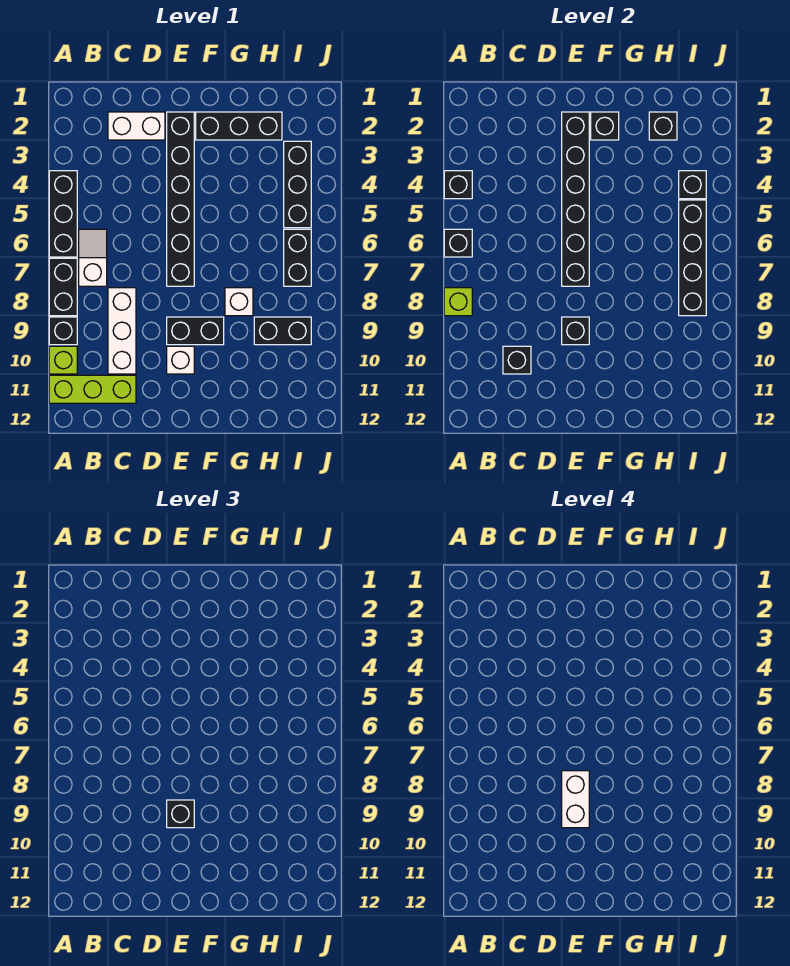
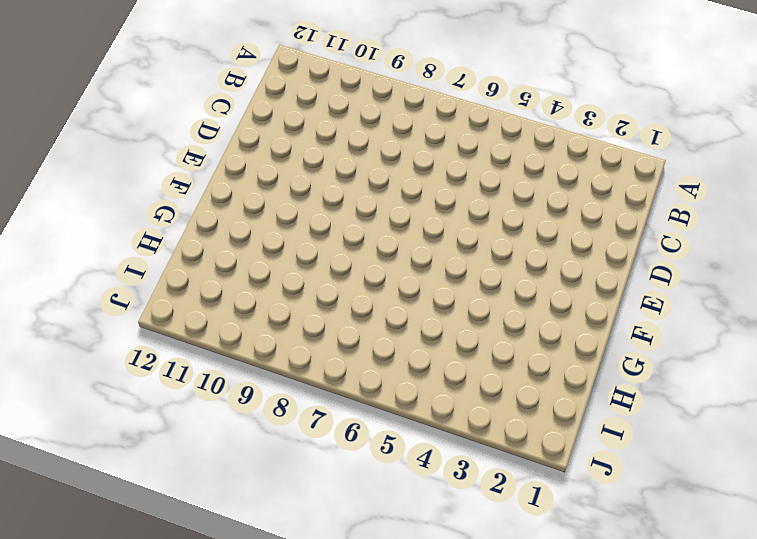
none -> black 1x3 brick [49,171,77,257]
none -> black 1x2 brick [49,258,77,316]
none -> black 1x1 brick [49,317,77,345]

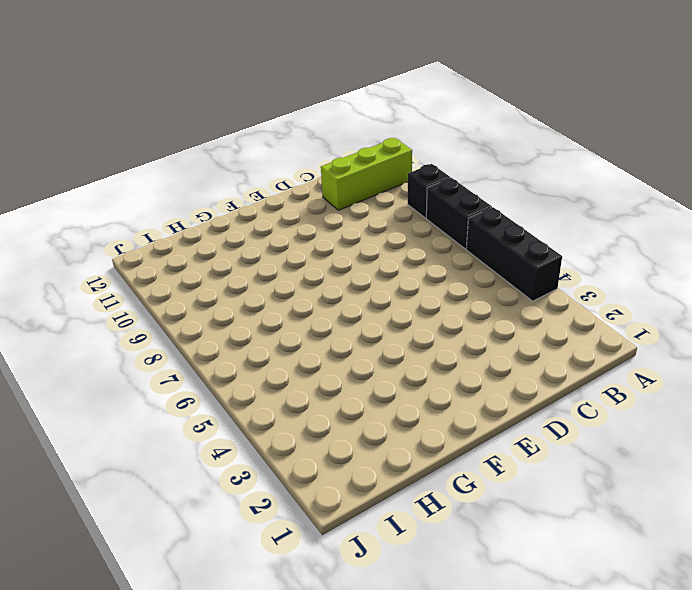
none -> lime 1x1 brick [49,346,77,374]
none -> white 1x2 slope [79,229,107,286]
none -> white 1x2 brick [108,112,165,140]

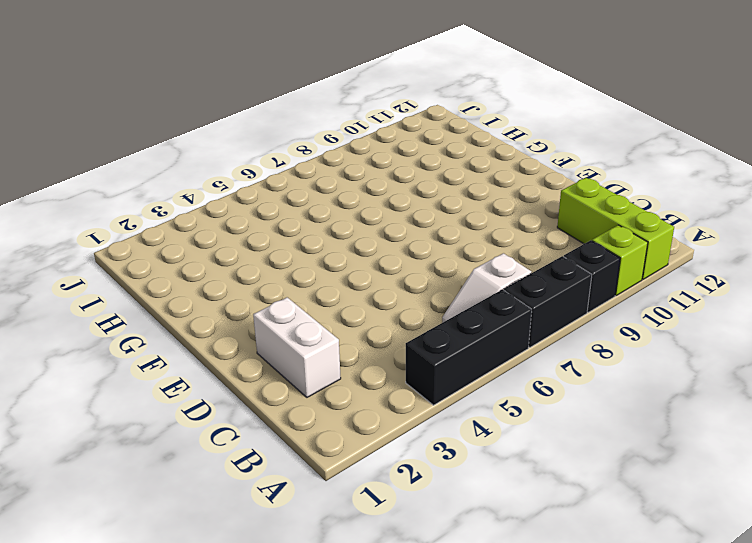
none -> white 1x3 brick [108,288,136,374]
none -> black 1x6 brick [167,112,194,286]
none -> black 1x2 brick [167,317,224,345]

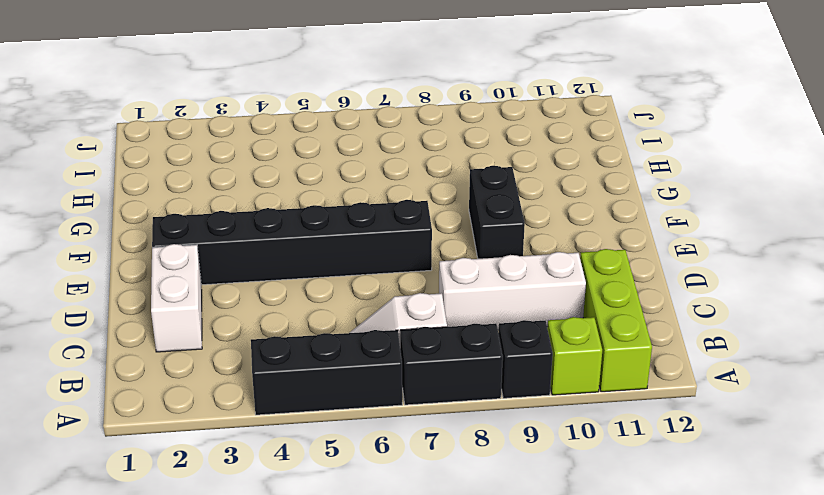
none -> white 1x1 brick [167,346,194,374]
none -> black 1x3 brick [196,112,282,140]
none -> white 1x1 brick [225,288,253,316]

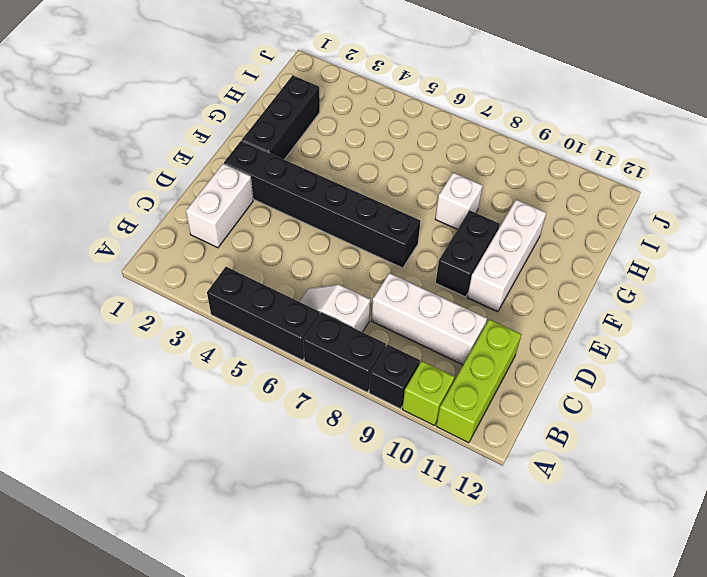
white 1x3 brick [467,200,546,312] -> white 1x1 brick [167,346,194,374]
none -> black 1x2 brick [254,317,311,345]
none -> black 1x3 brick [284,141,311,228]
none -> black 1x2 brick [284,229,311,286]

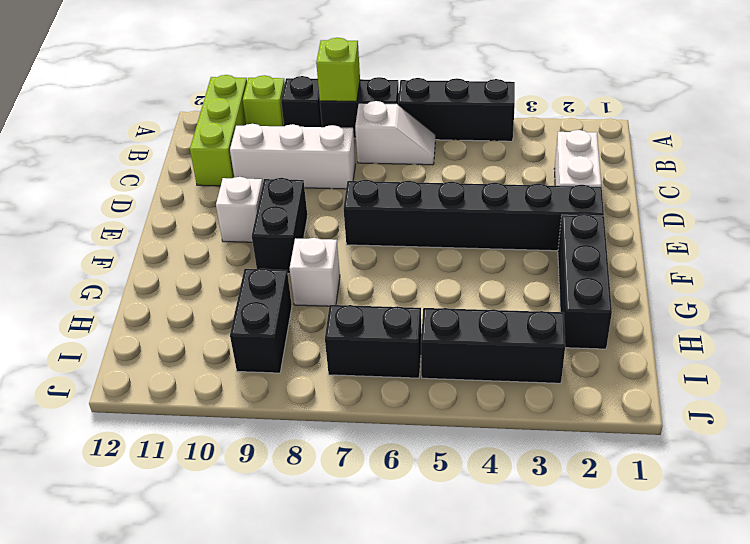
none -> black 1x1 brick [444,171,472,199]
none -> black 1x1 brick [444,229,472,257]
none -> black 1x1 brick [503,346,531,374]

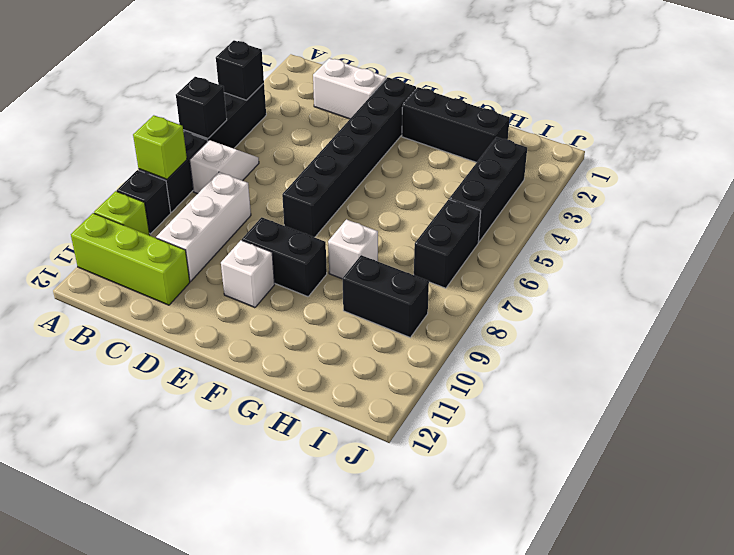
none -> black 1x1 brick [503,346,531,374]
none -> black 1x6 brick [562,112,589,286]
none -> black 1x1 brick [562,317,589,345]

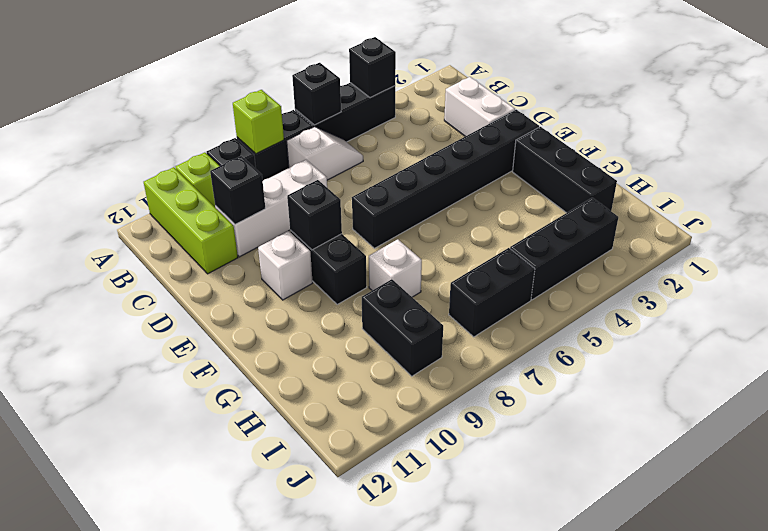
none -> black 1x6 brick [562,112,589,286]
none -> black 1x1 brick [591,112,619,140]
none -> black 1x1 brick [649,112,677,140]

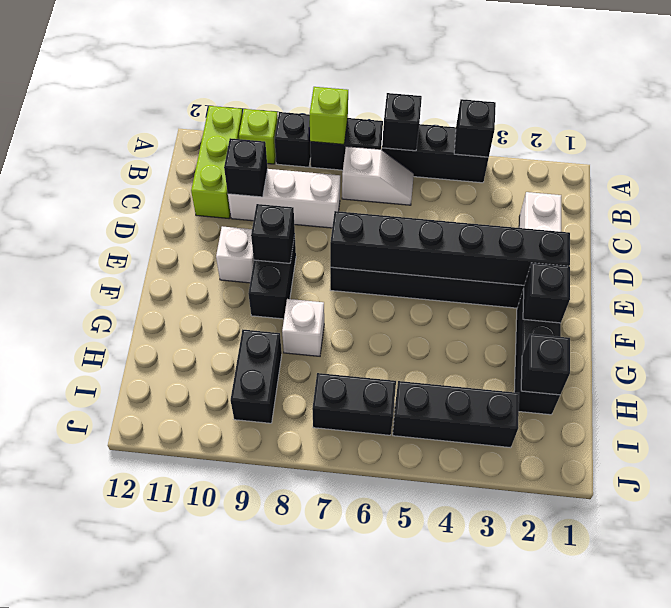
none -> black 1x1 brick [679,171,706,199]
none -> black 1x4 brick [679,200,706,316]
none -> black 1x1 brick [167,800,194,828]

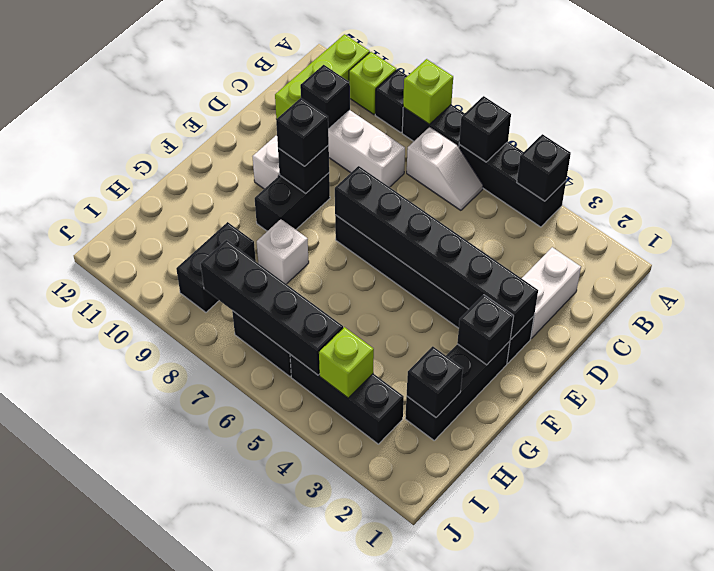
lime 1x1 brick [319,327,374,398] -> black 1x1 brick [679,171,706,199]
none -> white 1x2 brick [562,771,589,828]

